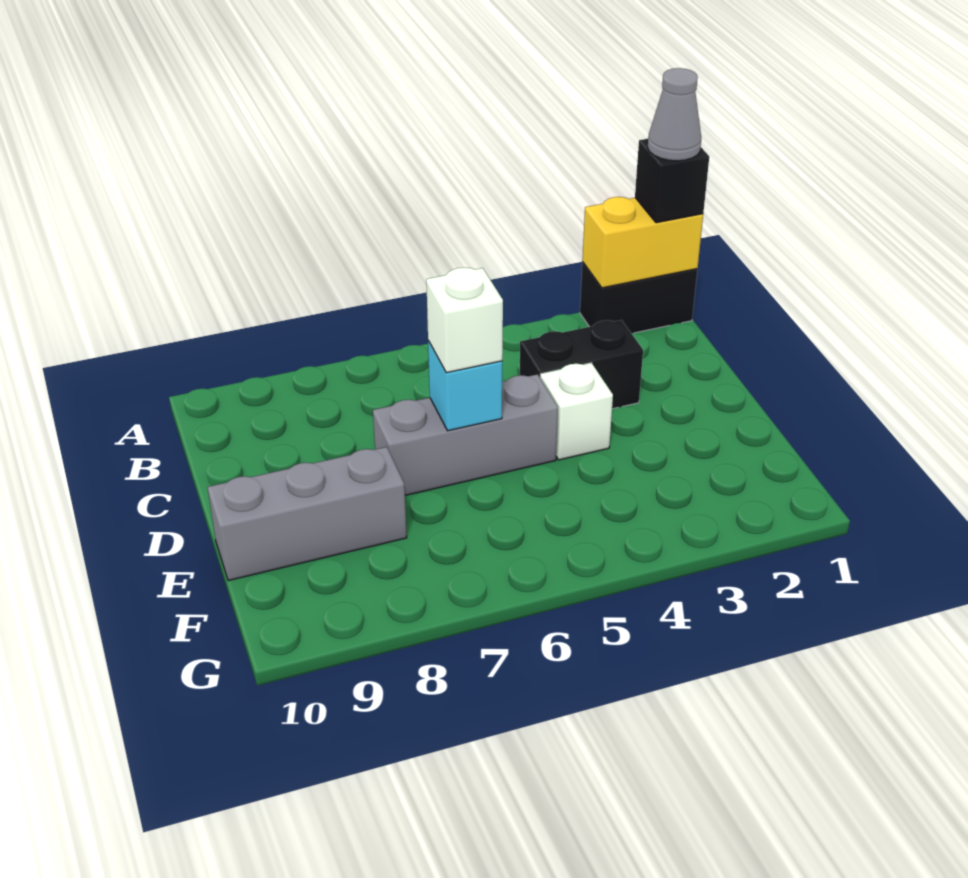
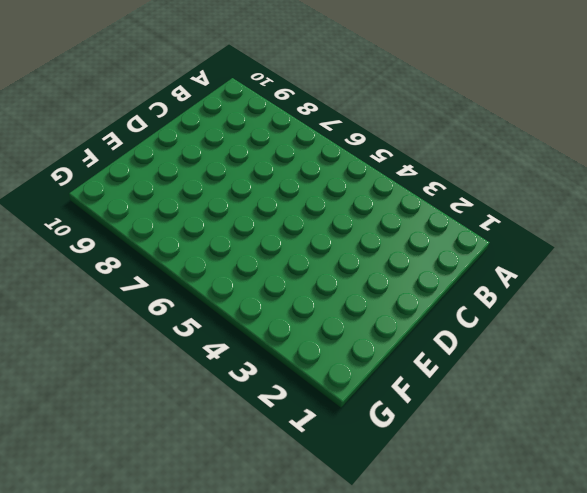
none -> black 1x2 brick [580,262,698,333]
none -> black 1x2 brick [520,320,643,409]

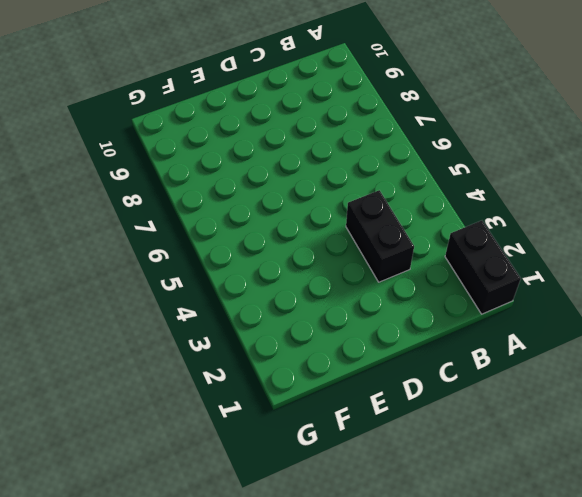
none -> white 1x1 brick [540,363,613,460]
none -> grey 1x3 brick [373,374,558,495]

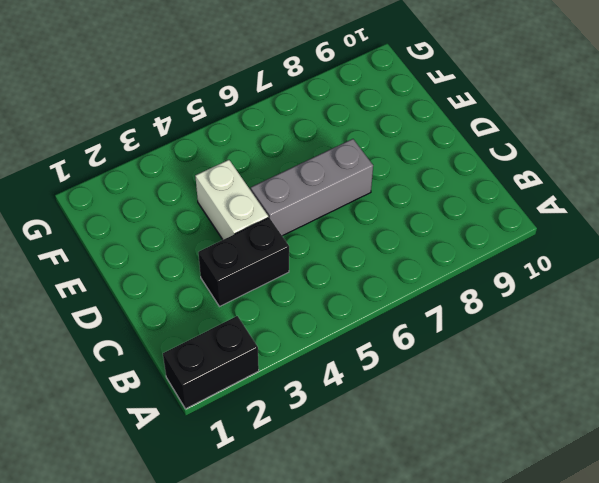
white 1x2 brick [195,160,268,240] -> white 1x1 brick [540,363,613,460]
none -> grey 1x3 brick [208,447,407,581]
none -> yellow 1x2 brick [582,197,703,288]

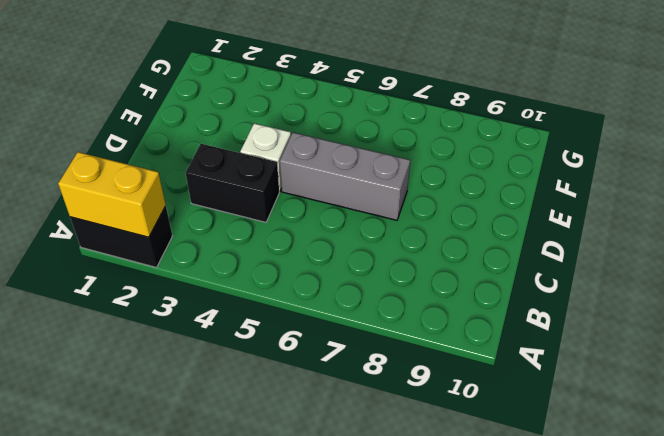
none -> grey 1x3 brick [208,447,407,581]
none -> cyan 1x1 brick [428,341,502,431]

